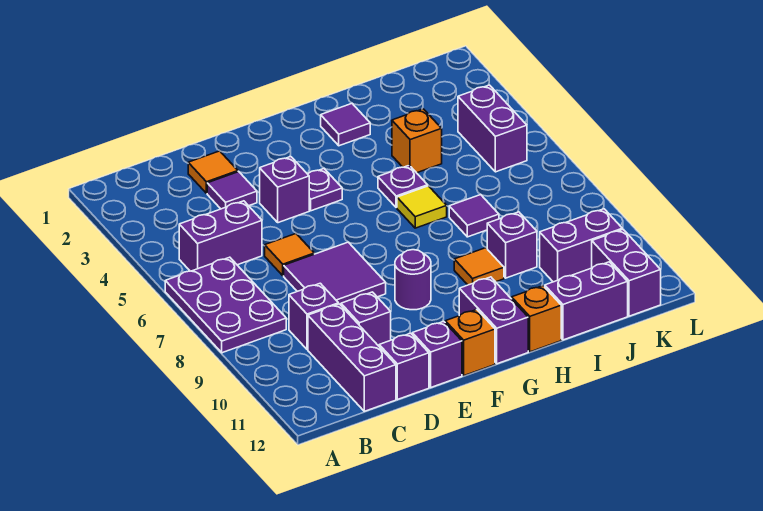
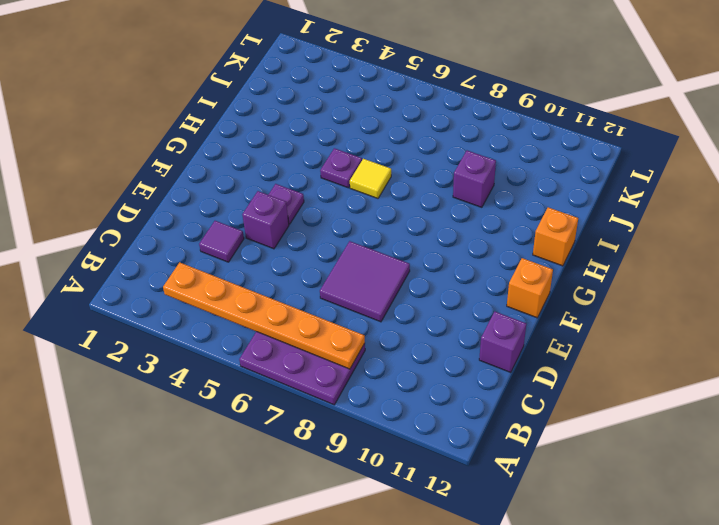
orange 1x6 plate [163,262,365,369] -> none
none -> purple 1x2 brick [179,201,262,271]
none -> purple 1x1 brick [289,283,339,350]
none -> purple 1x3 brick [308,304,396,411]

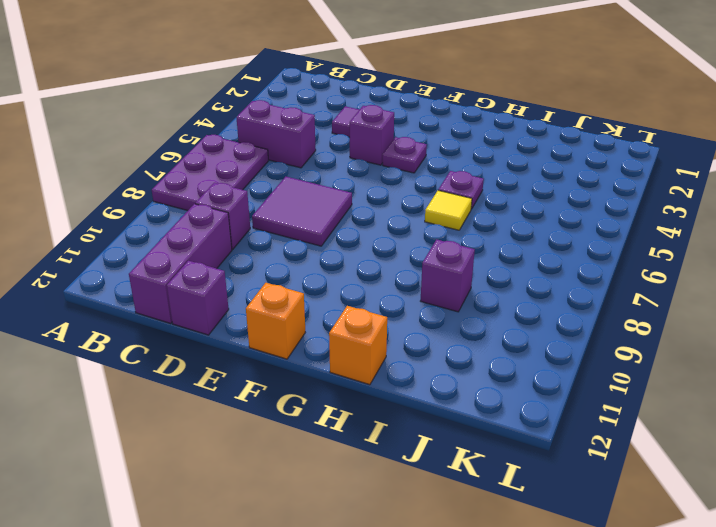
none -> orange 1x1 tile [188,151,238,193]
none -> orange 1x1 tile [265,234,314,276]
none -> purple 1x1 brick [341,292,391,346]

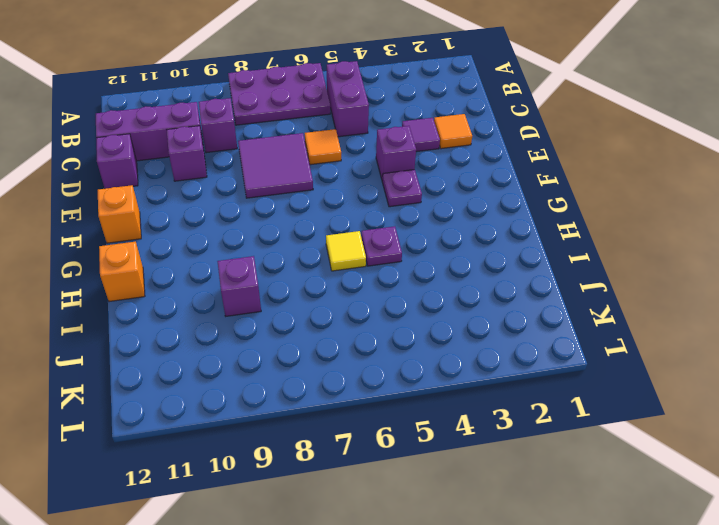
none -> purple 1x1 brick [412,321,462,387]
none -> purple 1x1 round brick [395,250,431,310]
none -> purple 1x2 brick [459,277,528,364]

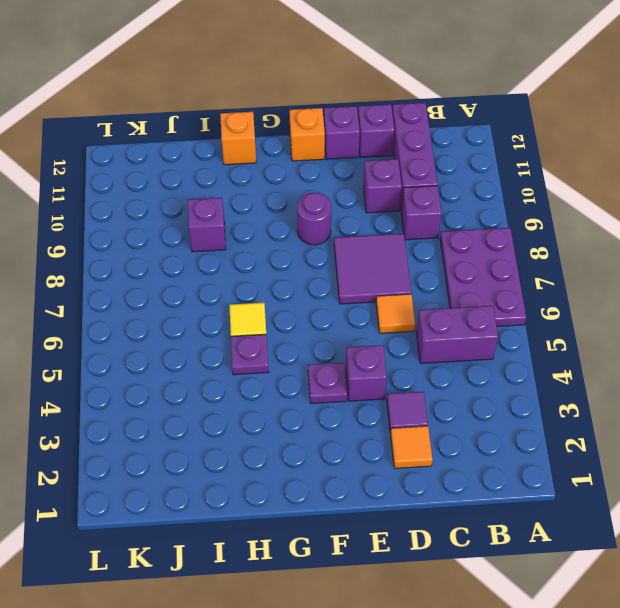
none -> purple 1x2 brick [459,277,528,364]
none -> purple 1x1 tile [321,104,370,146]
none -> orange 1x1 tile [454,248,504,285]

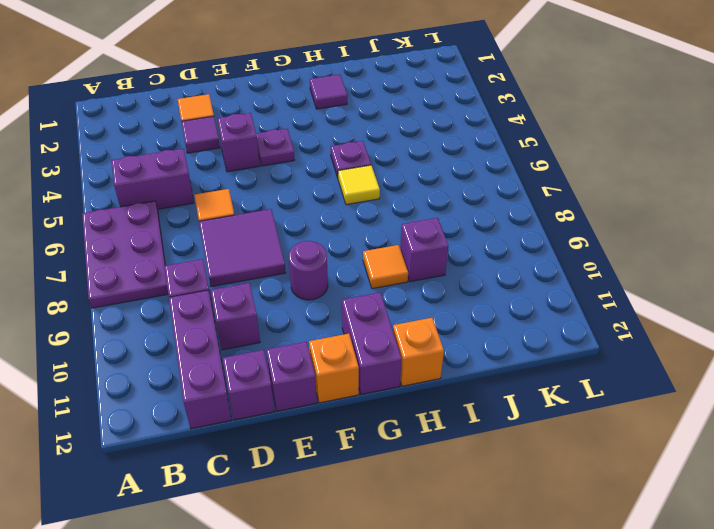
none -> orange 1x1 brick [392,109,442,173]
none -> purple 1x1 tile [449,195,499,237]
none -> purple 1x2 brick [545,262,628,340]

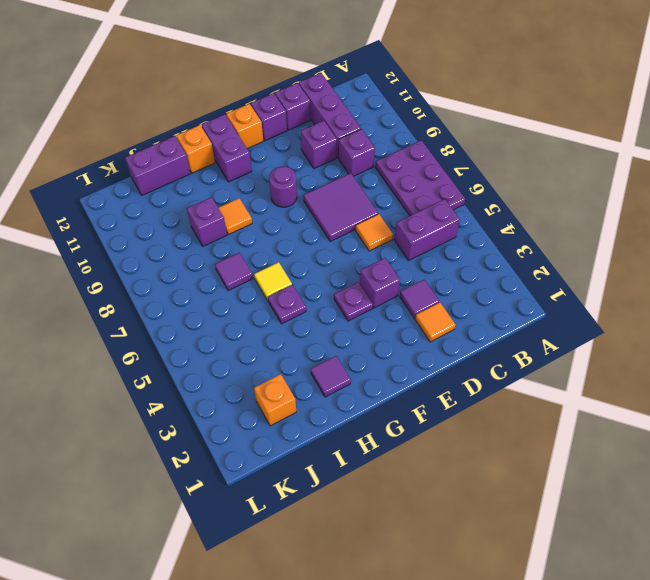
orange 1x1 brick [254,374,296,426] -> orange 1x1 brick moved to [392,109,442,173]
none -> purple 1x2 brick [540,209,622,282]
none -> purple 1x2 brick [458,85,527,172]
none -> purple 1x2 brick [592,229,661,316]

